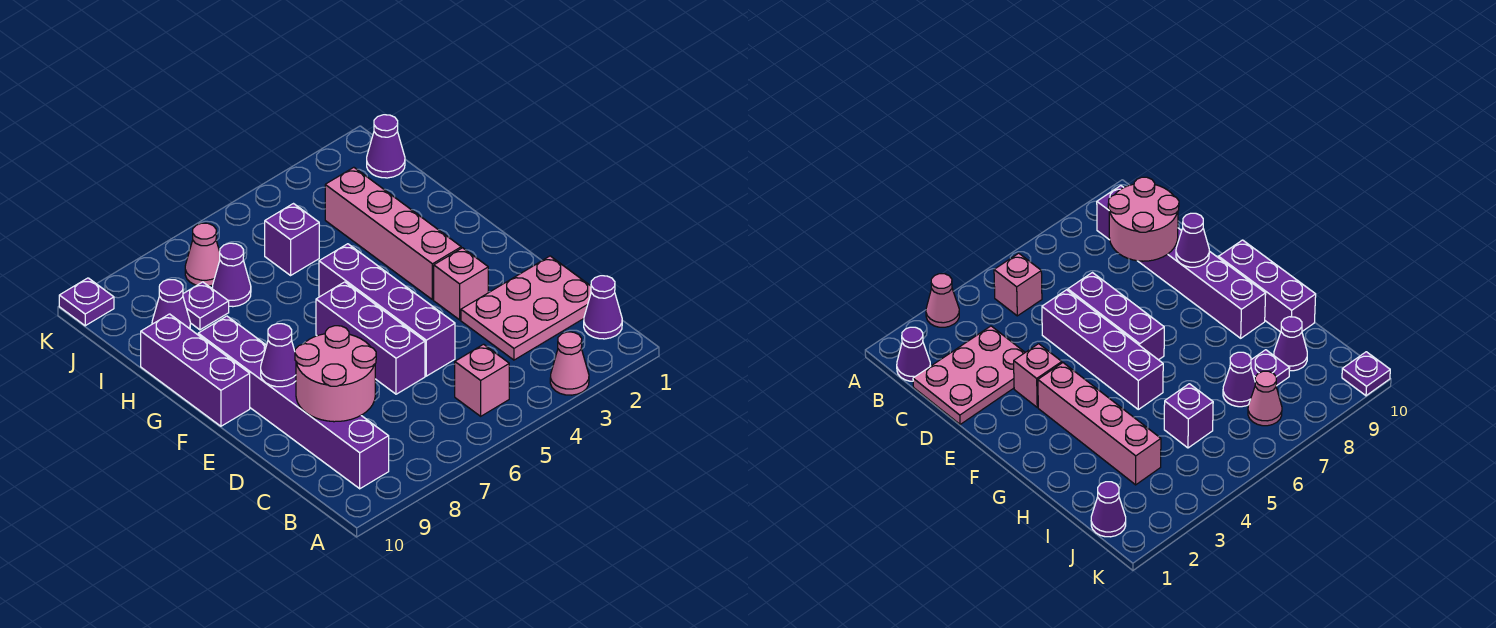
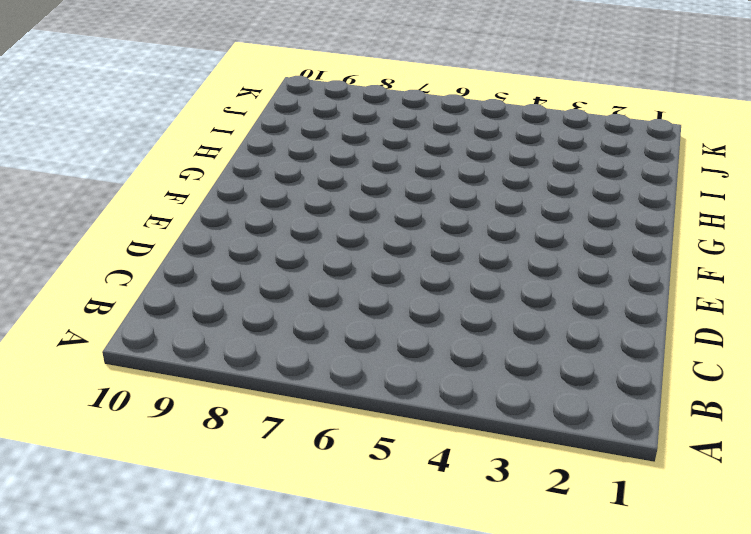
none -> pink 1x1 cone [550,332,589,395]
none -> purple 1x1 cone [584,276,622,339]
none -> pink 1x1 brick [455,344,509,416]

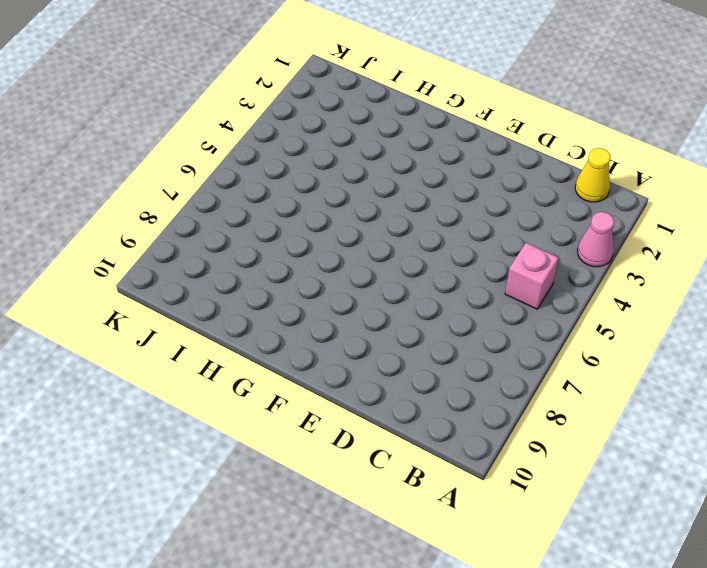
yellow 1x1 cone [575,148,611,202] -> purple 1x1 cone [584,276,622,339]
none -> purple 1x6 brick [198,316,389,489]
none -> pink 2x3 plate [461,256,591,360]
none -> purple 1x4 brick [319,244,455,376]

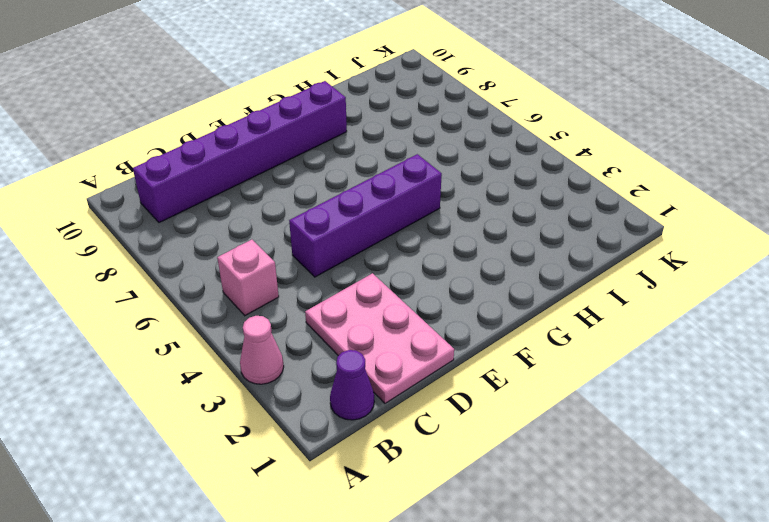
none -> purple 1x3 brick [316,282,425,394]
none -> pink 1x1 brick [434,248,488,320]
none -> pink 1x4 brick [325,167,461,300]

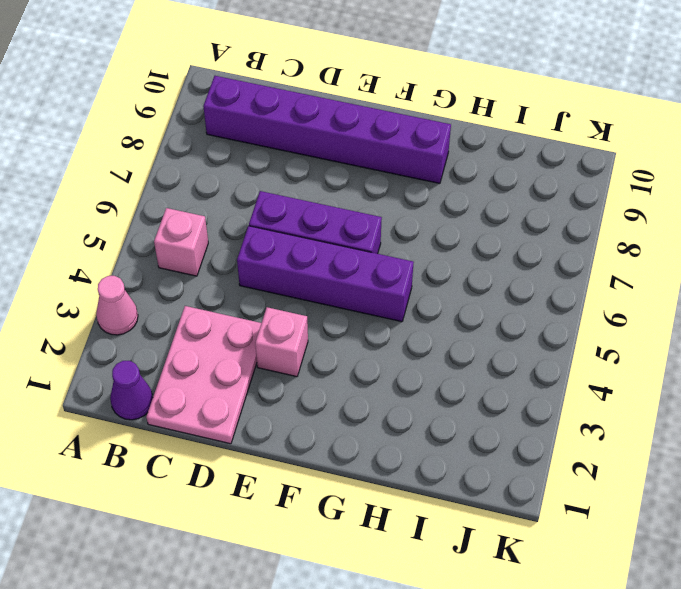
none -> pink 1x4 brick [325,167,461,300]
none -> purple 1x3 brick [141,314,250,426]
none -> purple 1x1 brick [265,204,319,275]

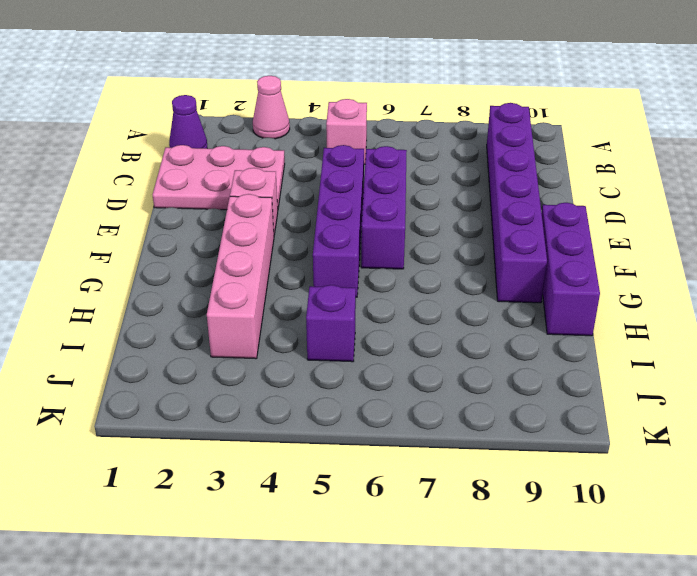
none -> purple 1x1 cone [212,243,251,307]
none -> purple 1x1 plate [183,282,229,330]
none -> purple 1x1 cone [152,280,190,329]

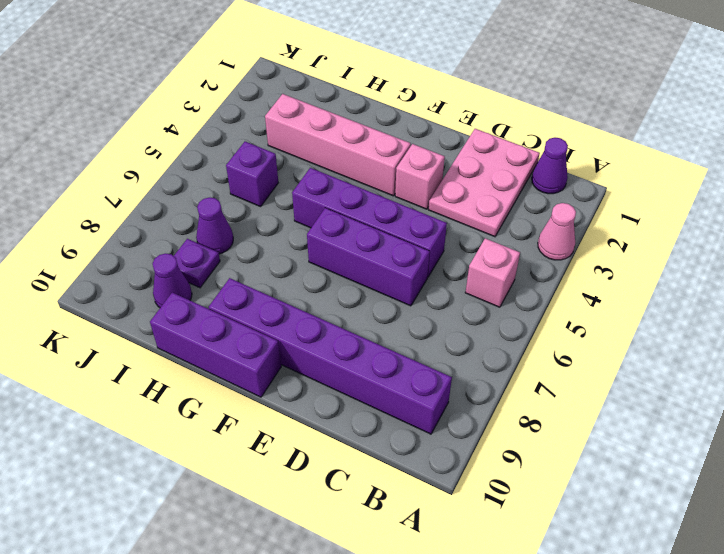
none -> purple 1x1 cone [367,115,405,178]
none -> pink 1x1 cone [185,223,220,286]
none -> purple 1x1 plate [59,278,114,326]

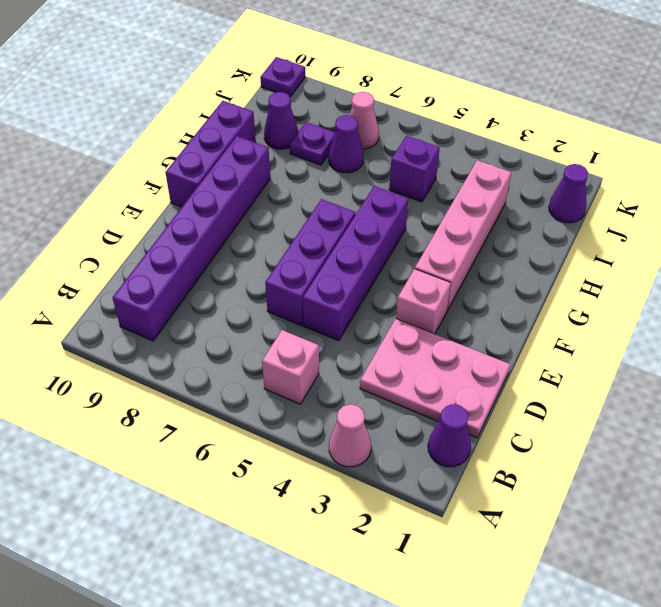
none -> pink 2x2 round brick [295,326,376,422]
none -> purple 1x1 cone [261,324,296,387]

